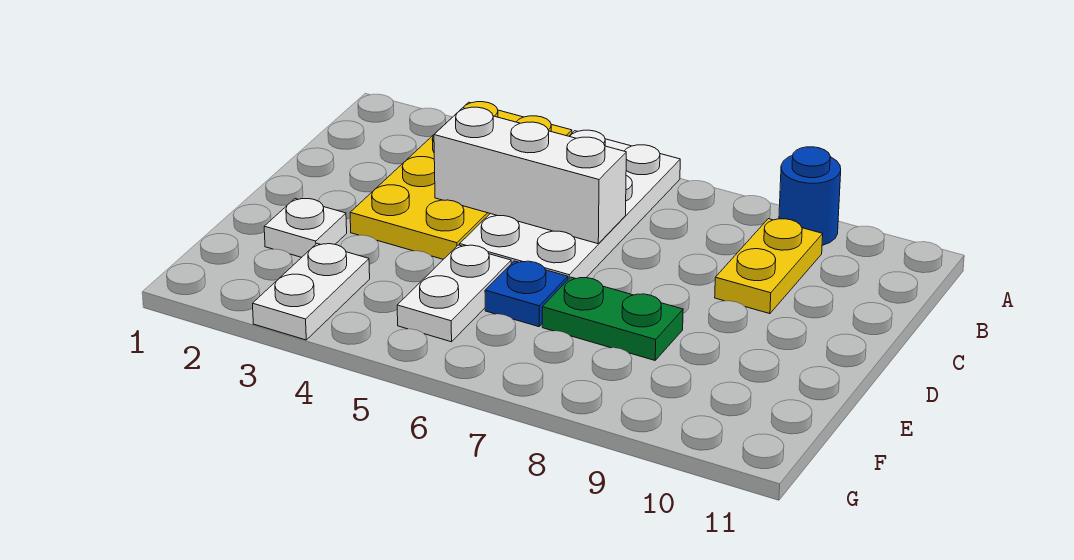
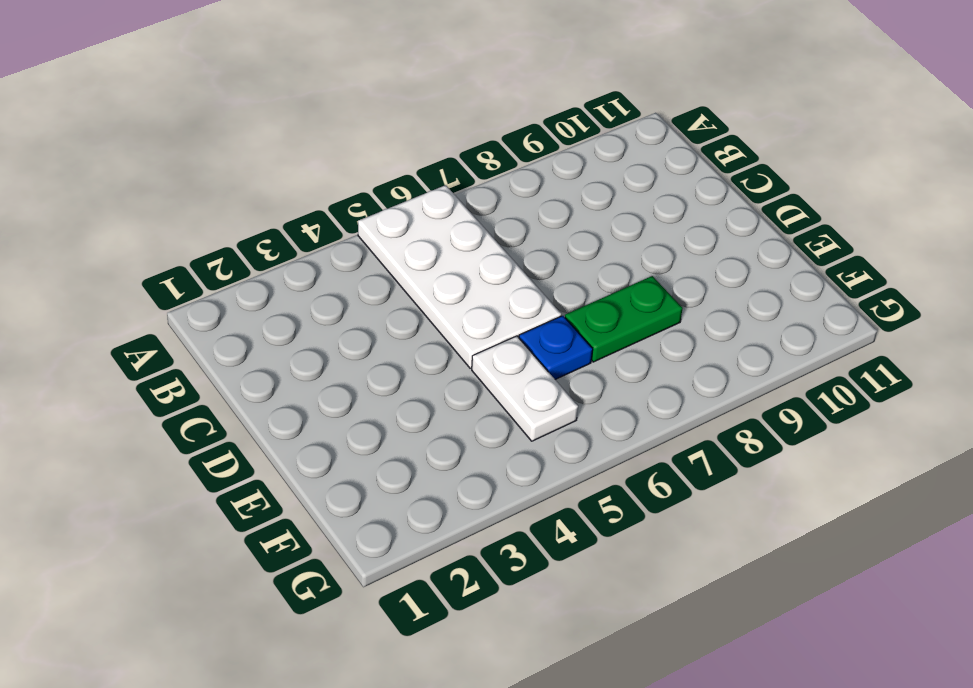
none -> yellow 2x4 plate [350,102,572,259]
none -> blue 1x1 round brick [779,147,841,245]

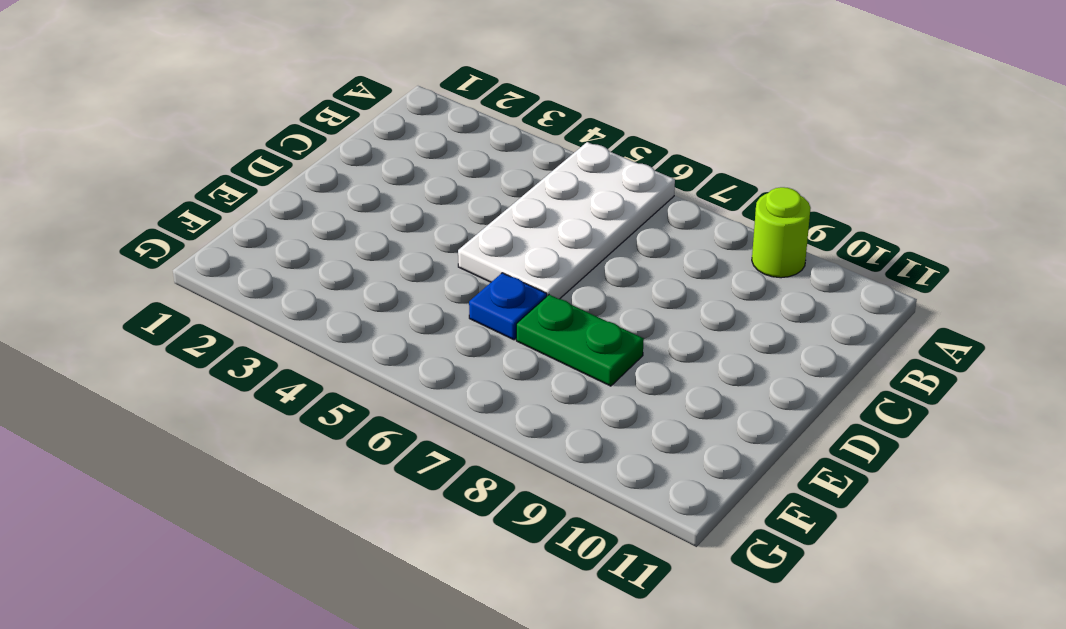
lime 1x1 round brick [752,187,811,278] -> blue 1x1 round brick [779,147,841,245]
none -> yellow 2x4 plate [350,102,572,259]
none -> yellow 1x2 plate [715,219,823,314]

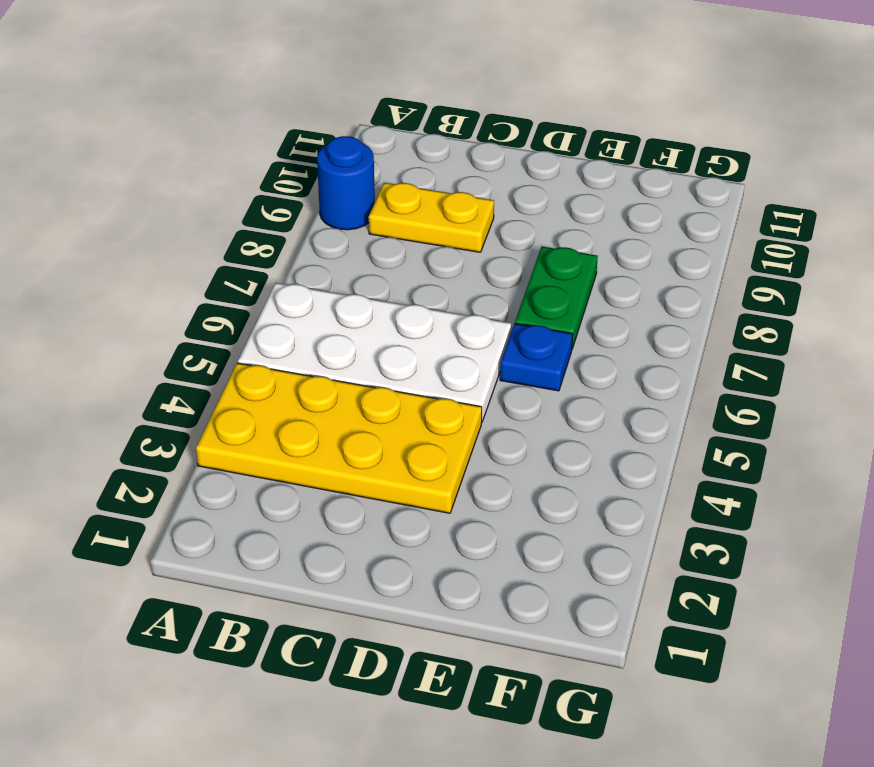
none -> white 1x1 plate [264,199,347,257]
none -> white 1x2 plate [397,245,511,342]

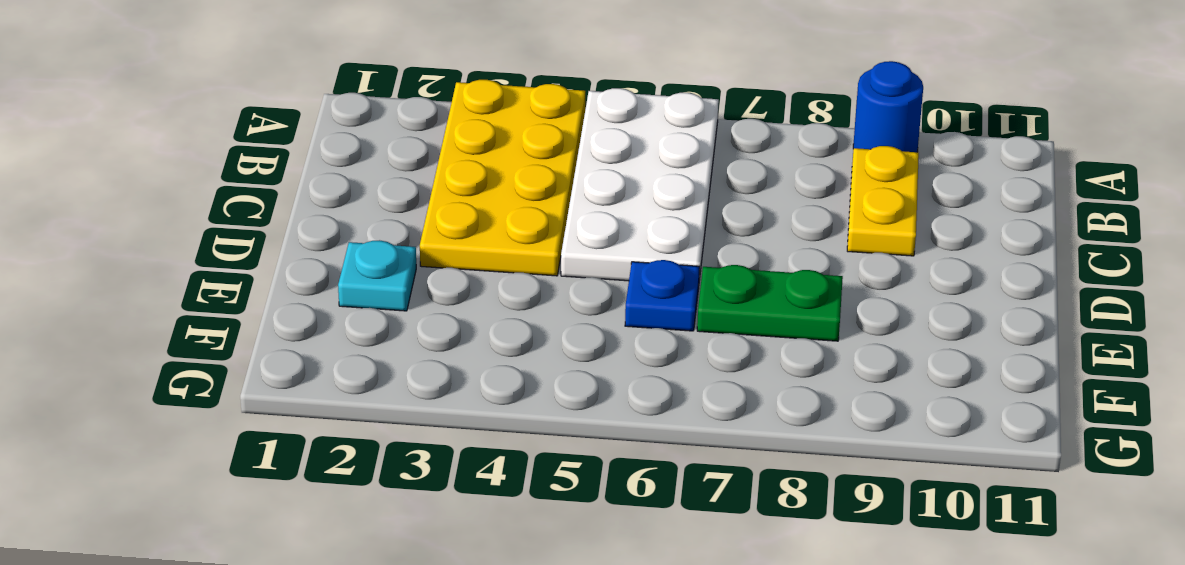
cyan 1x1 plate [338,240,416,311] -> white 1x1 plate [264,199,347,257]
none -> white 1x2 plate [397,245,511,342]
none -> white 1x2 plate [253,244,370,340]

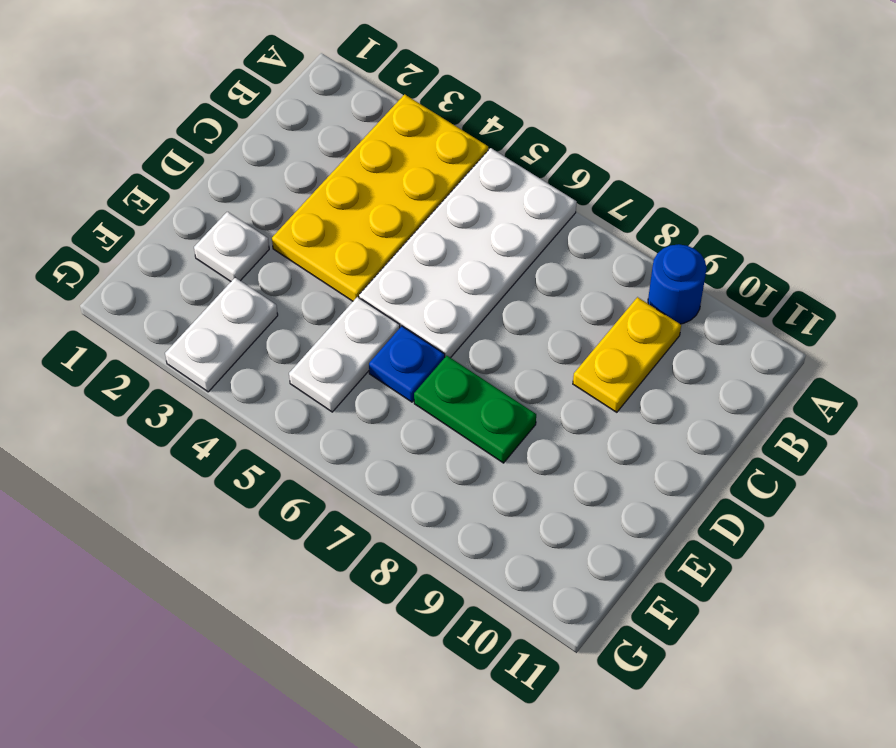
none -> white 1x3 brick [434,107,626,244]

